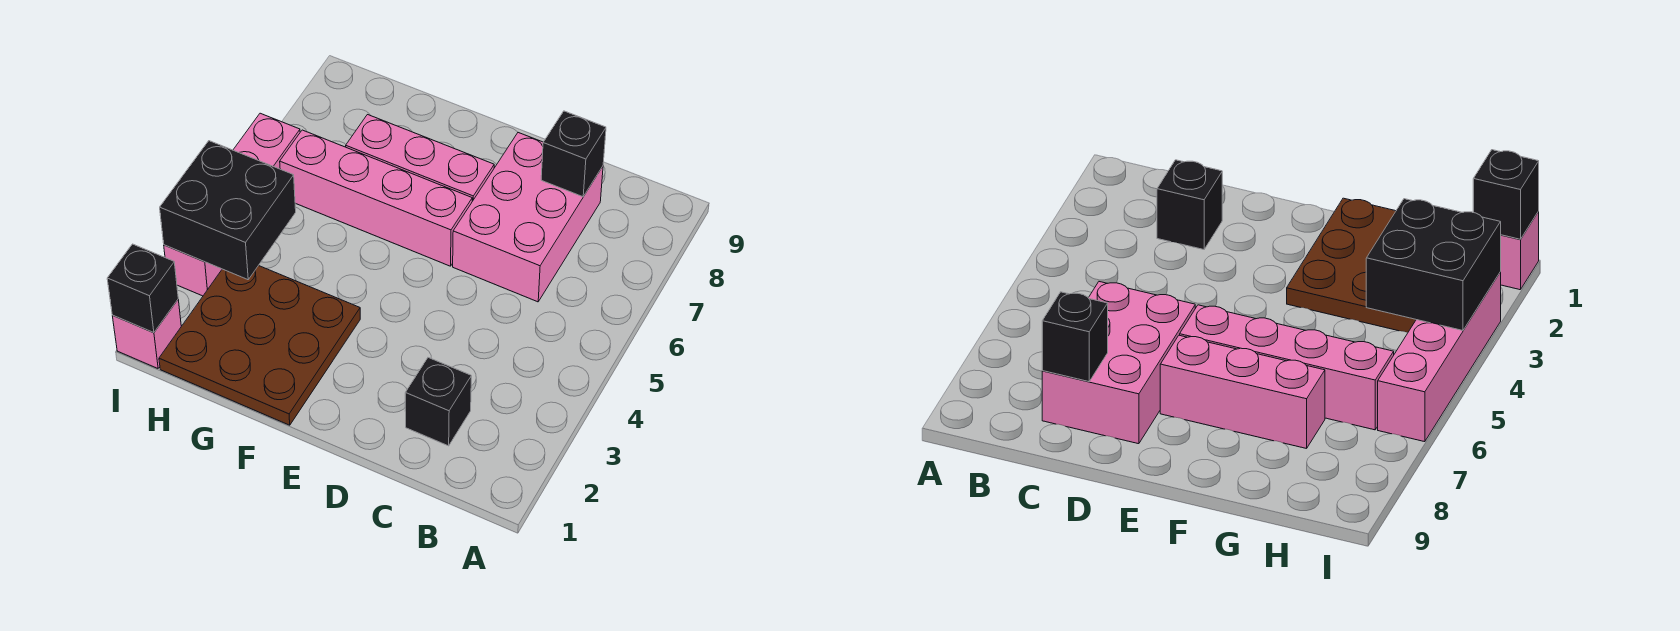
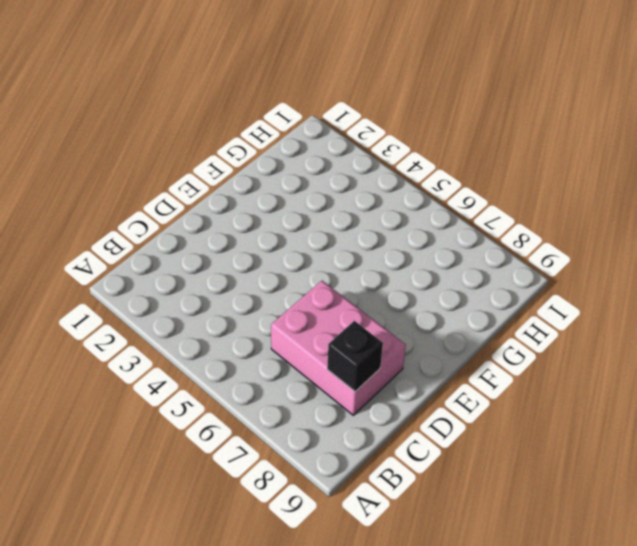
none -> black 1x1 brick [405,358,471,446]
none -> pink 1x4 brick [280,130,472,266]

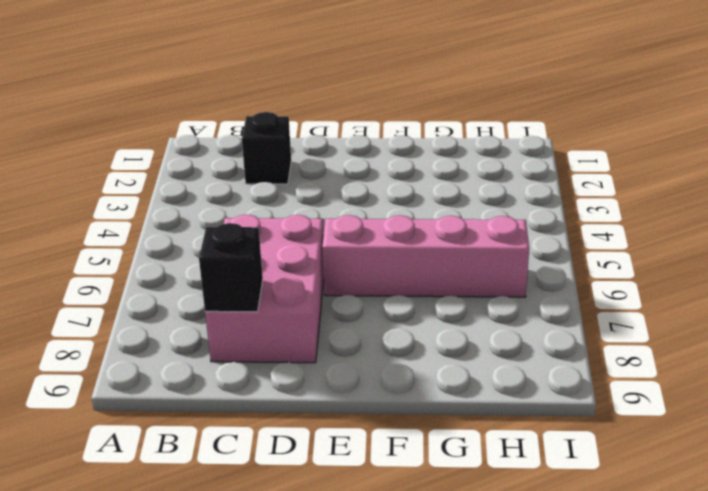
none -> pink 1x3 brick [346,115,494,201]
none -> brown 3x3 plate [159,266,360,425]

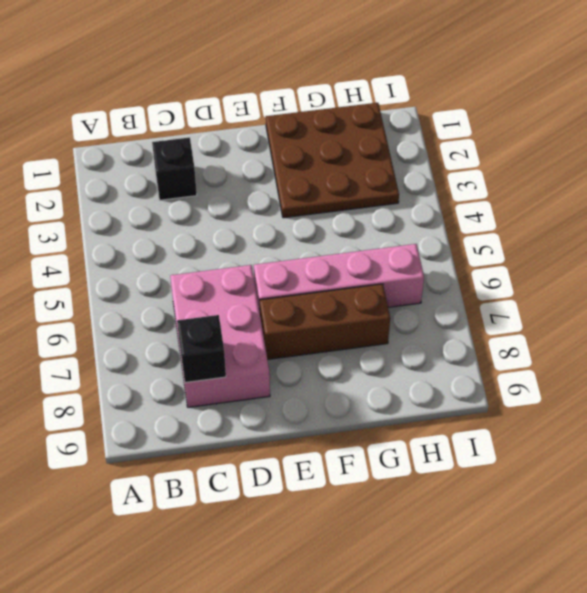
brown 1x3 brick [260,284,390,360] -> pink 1x3 brick [346,115,494,201]
none -> pink 1x1 brick [113,300,181,368]
none -> pink 1x4 brick [164,113,300,296]

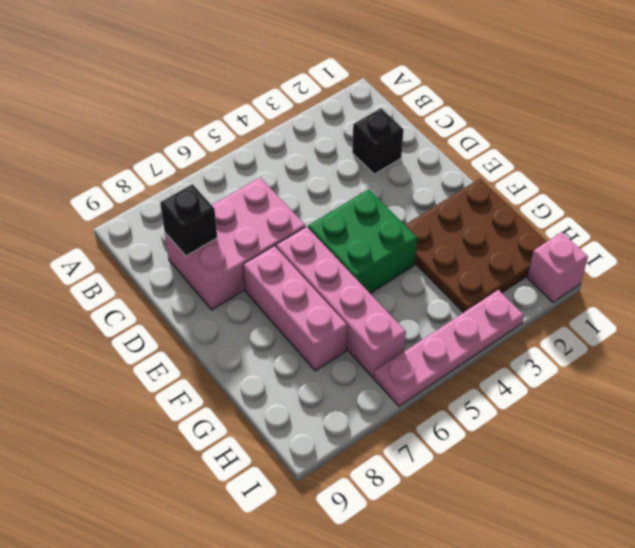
green 2x2 brick [308,189,417,293] -> none
pink 1x4 plate [374,290,524,406] -> pink 1x4 brick [164,113,300,296]
none -> black 2x2 brick [160,141,296,280]
none -> black 1x1 brick [107,244,178,333]

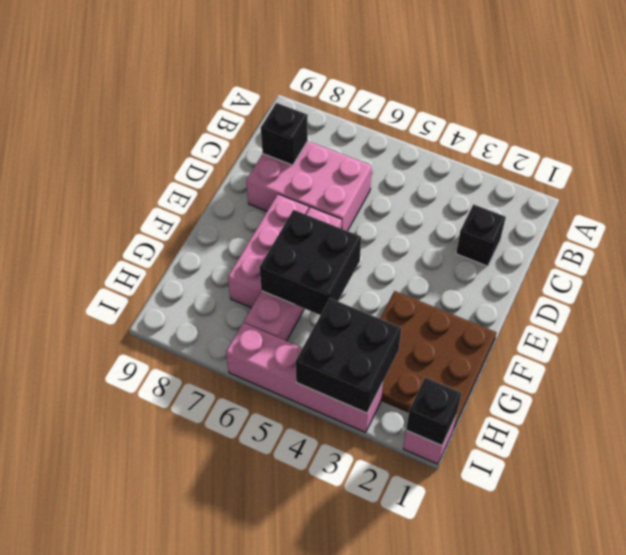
black 2x2 brick [259,210,361,315] -> none

